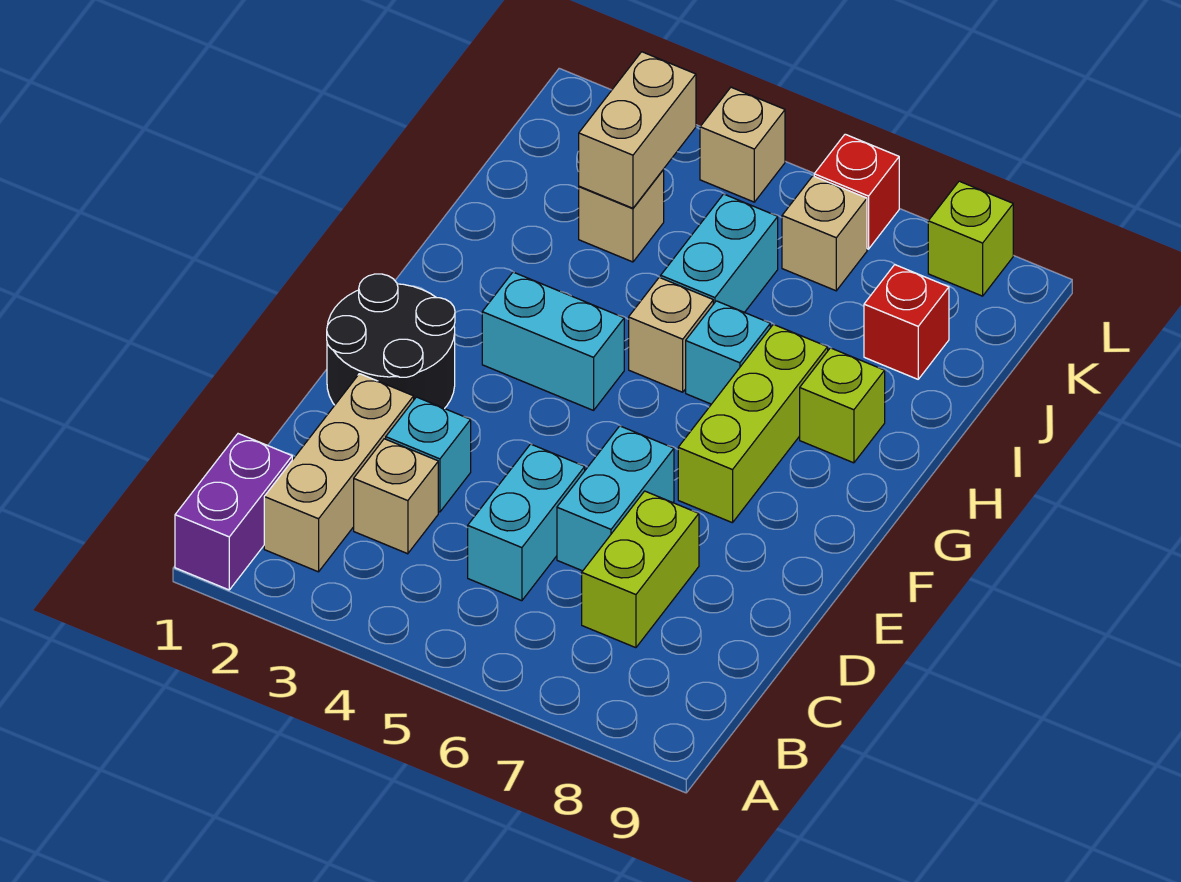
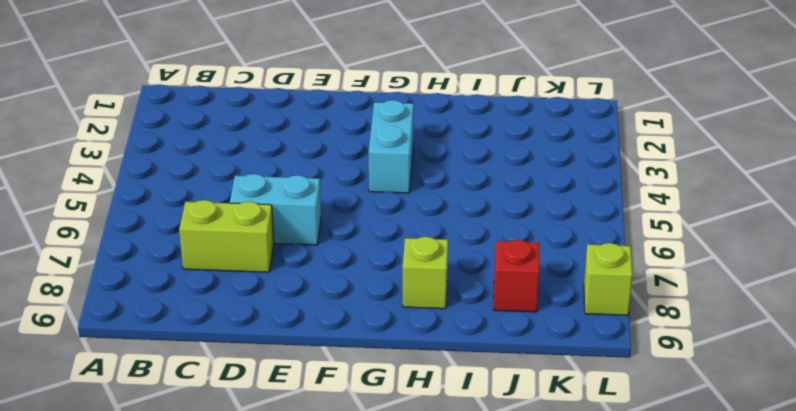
none -> purple 1x2 brick [175,434,292,590]
none -> tan 1x3 brick [264,374,414,572]
none -> tan 1x1 brick [354,439,438,554]

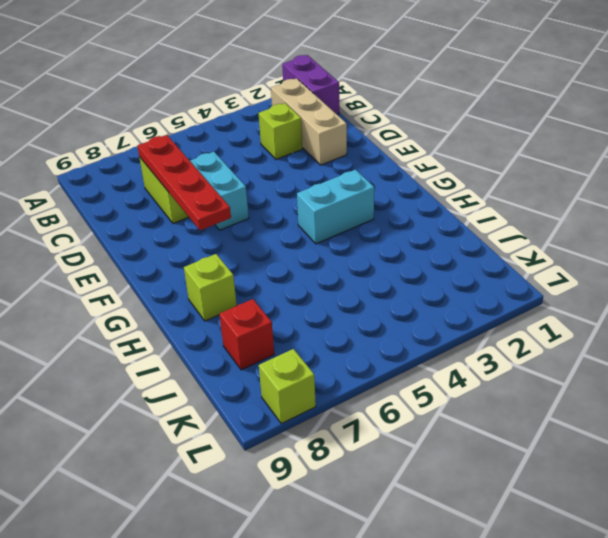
lime 1x1 brick [259,103,302,159] -> tan 1x1 brick [354,439,438,554]
red 1x4 plate [137,135,231,230] -> none
none -> cyan 1x2 brick [468,444,585,601]
none -> cyan 1x1 brick [386,397,471,512]
none -> black 2x2 round brick [327,274,455,409]

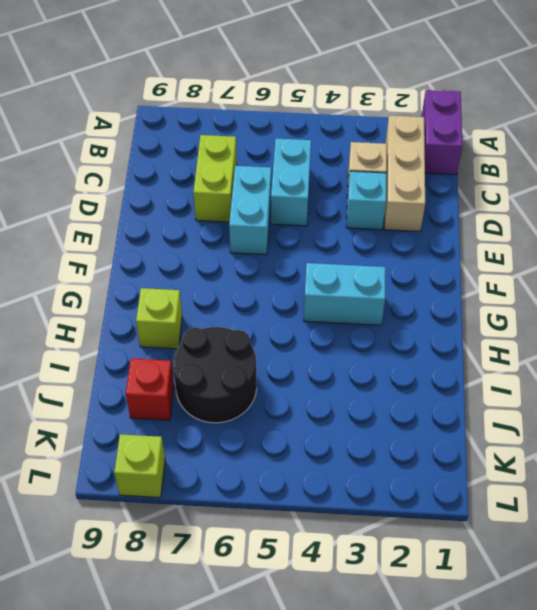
black 2x2 round brick [173,327,257,423] -> black 2x2 round brick moved to [327,274,455,409]
none -> lime 1x3 brick [678,324,828,523]
none -> tan 1x1 brick [629,277,713,392]
none -> cyan 1x1 brick [686,301,770,404]

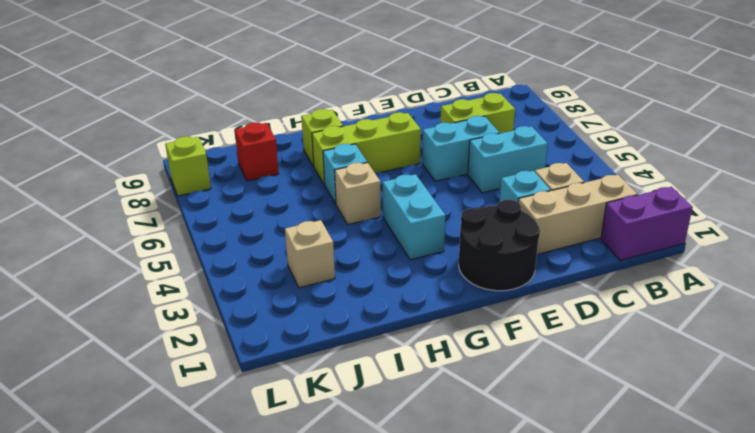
none -> cyan 1x2 brick [661,194,778,312]
none -> tan 1x1 brick [782,176,867,291]
none -> tan 1x1 brick [700,87,785,202]

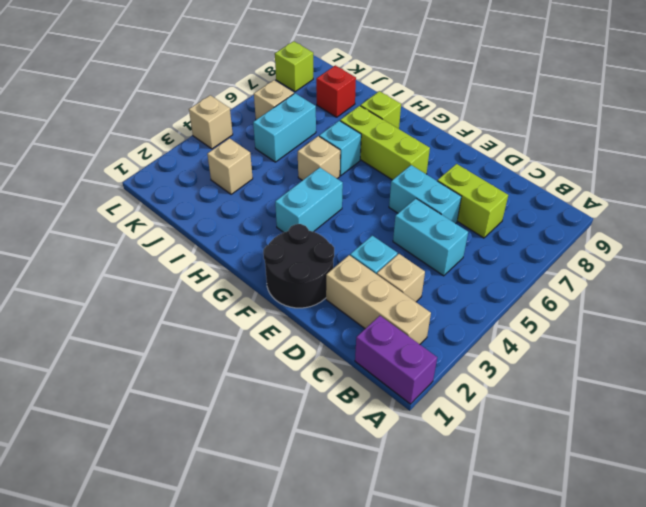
cyan 1x2 brick [253,93,316,162] -> cyan 1x2 brick turned to [661,194,778,312]
none -> red 1x1 brick [814,134,899,249]
none -> tan 1x2 brick [579,52,696,208]

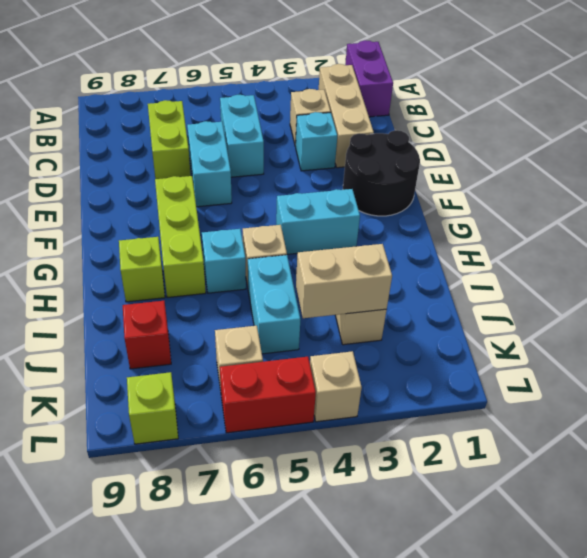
tan 1x2 brick [296,244,392,318] -> tan 1x2 brick turned to [579,52,696,208]
red 1x2 brick [220,357,316,433] -> red 1x1 brick [814,134,899,249]

